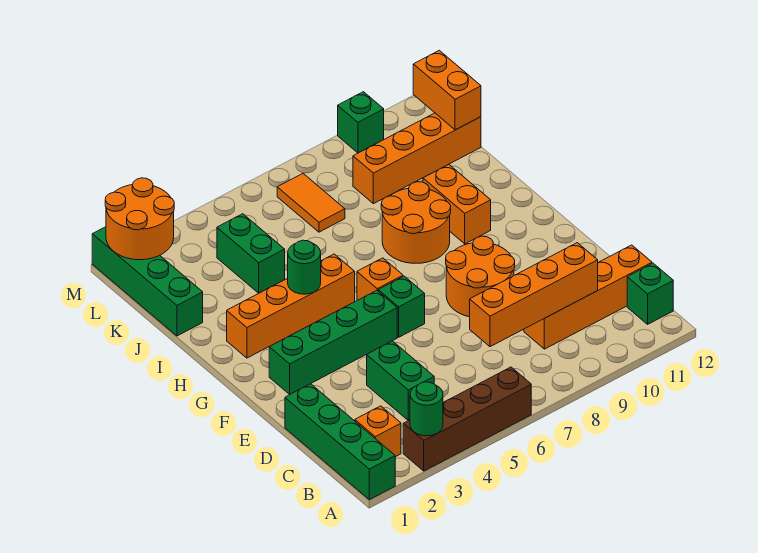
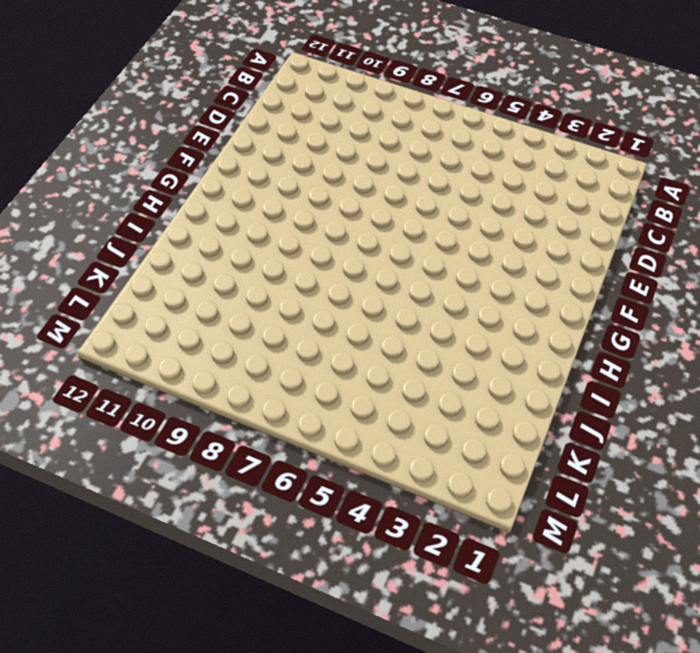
none -> green 1x4 brick [285,384,395,500]
none -> brown 1x4 brick [403,367,531,471]
none -> orange 1x1 brick [355,406,401,457]

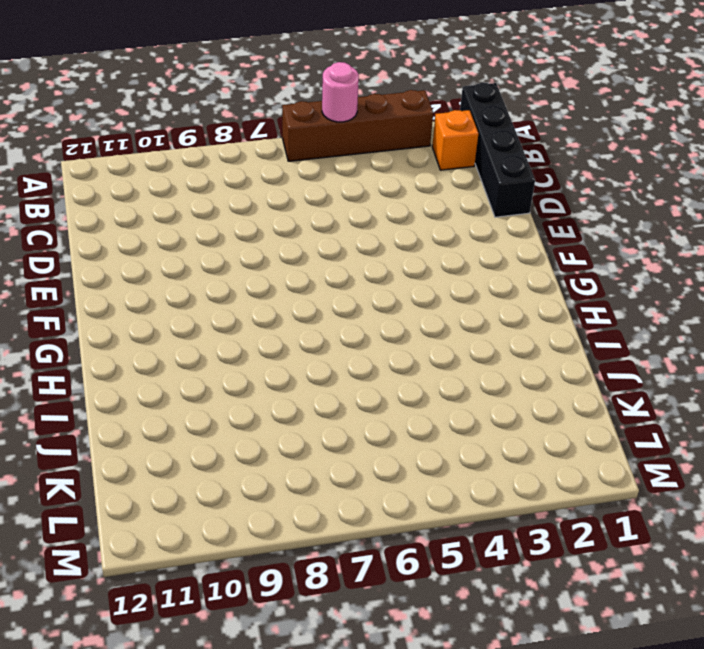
black 1x4 brick [460,83,535,217] -> green 1x4 brick [285,384,395,500]
pink 1x1 round brick [322,62,359,122] -> none
none -> green 1x1 brick [627,263,673,324]
none -> green 1x2 brick [367,341,434,421]
none -> orange 1x4 brick [524,245,652,349]

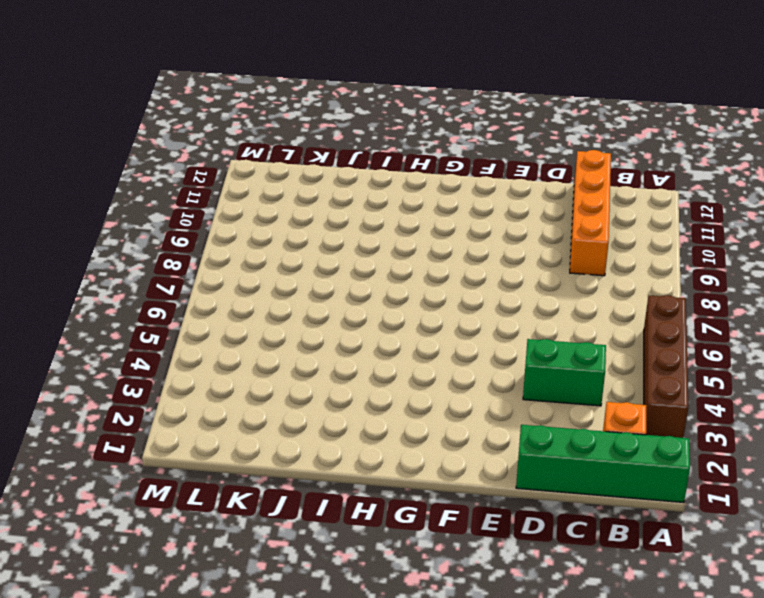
none -> green 1x1 brick [627,263,673,324]
none -> orange 2x2 round brick [446,236,515,317]
none -> green 1x4 brick [269,291,397,395]

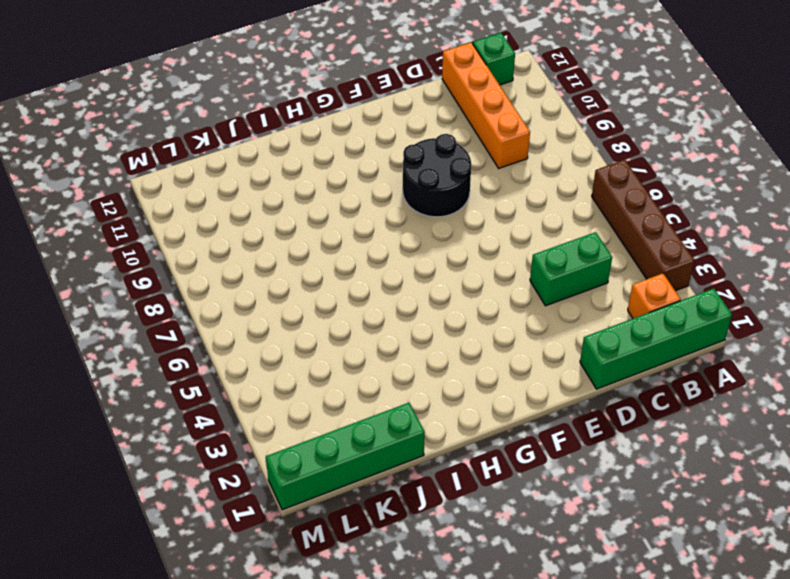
black 2x2 round brick [403,134,471,217] -> orange 2x2 round brick [446,236,515,317]
none -> green 1x4 brick [269,291,397,395]
none -> green 1x1 brick [378,276,425,337]
none -> orange 1x1 brick [357,258,403,300]

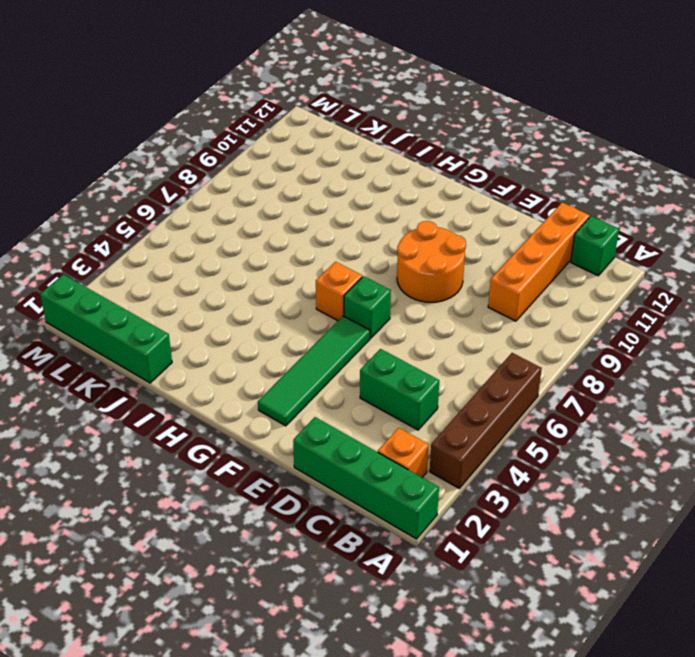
green 1x4 tile [258,316,370,426] -> green 1x4 brick [269,291,397,395]
none -> orange 1x4 brick [227,254,355,358]
none -> orange 2x2 round brick [381,182,451,263]
none -> orange 1x2 brick [423,164,491,244]

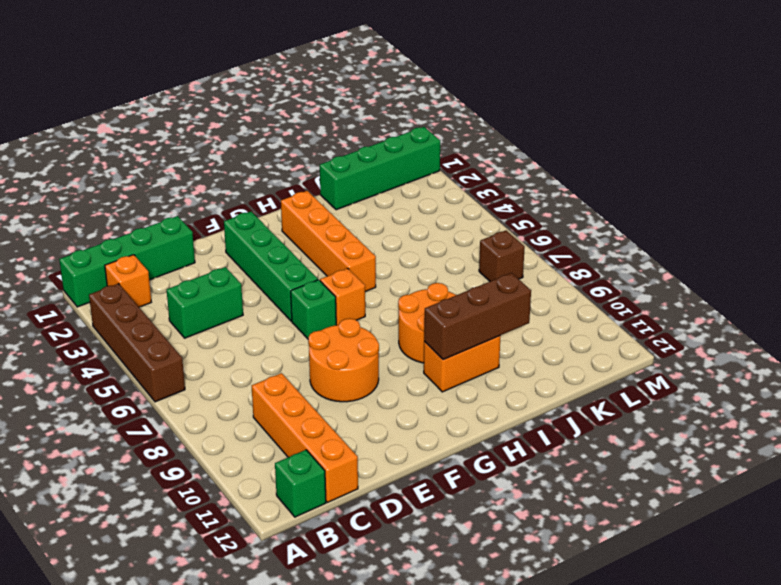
brown 1x3 brick [424,273,531,360] -> none
brown 1x1 brick [479,230,525,281] -> orange 1x2 tile [277,174,345,232]
none -> green 1x2 brick [217,214,285,293]
none -> orange 1x4 brick [353,113,481,204]
none -> green 1x1 brick [338,92,384,153]

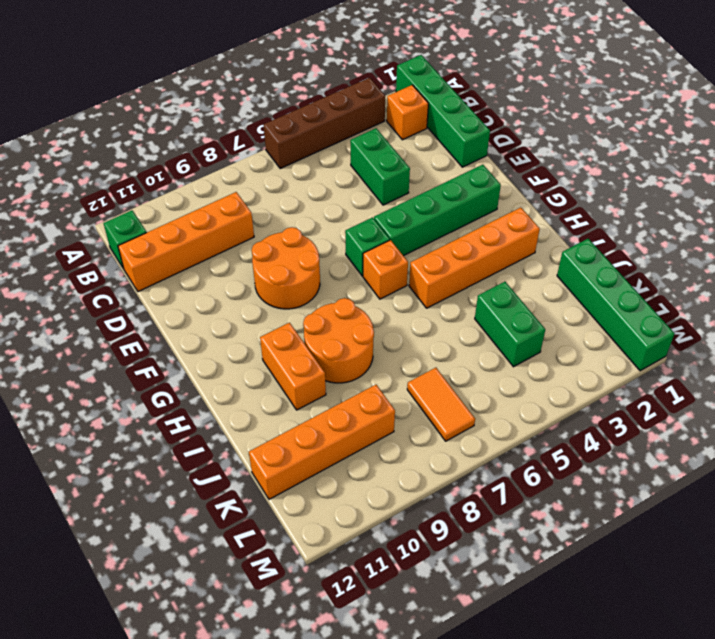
none -> green 1x1 brick [338,92,384,153]
none -> green 1x1 round brick [410,382,443,436]
none -> orange 1x4 brick [470,243,598,347]

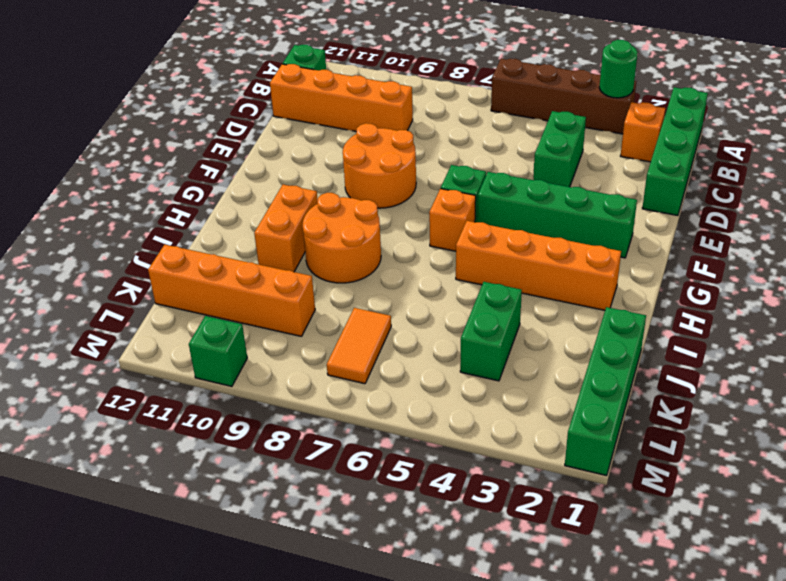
none -> orange 1x4 brick [470,243,598,347]
none -> green 1x1 round brick [288,240,321,294]
none -> orange 1x2 brick [413,50,481,130]

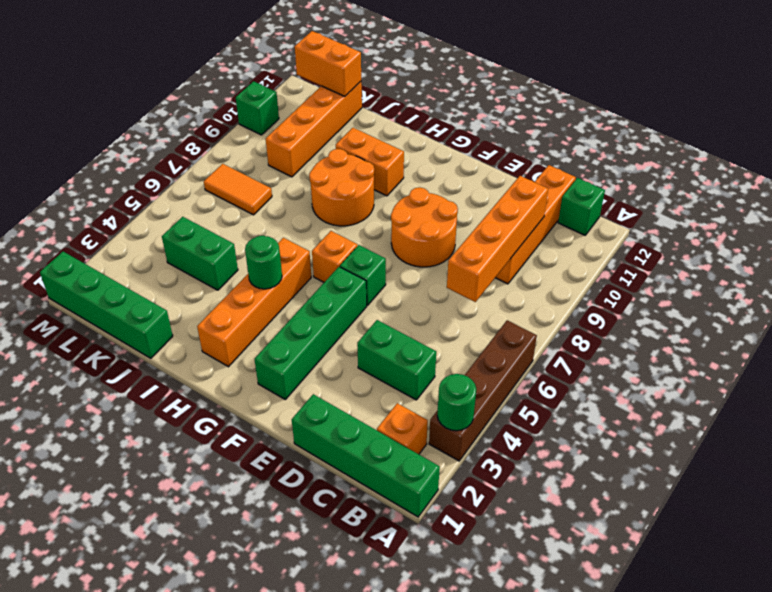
none -> orange 2x2 round brick [105,178,174,260]

